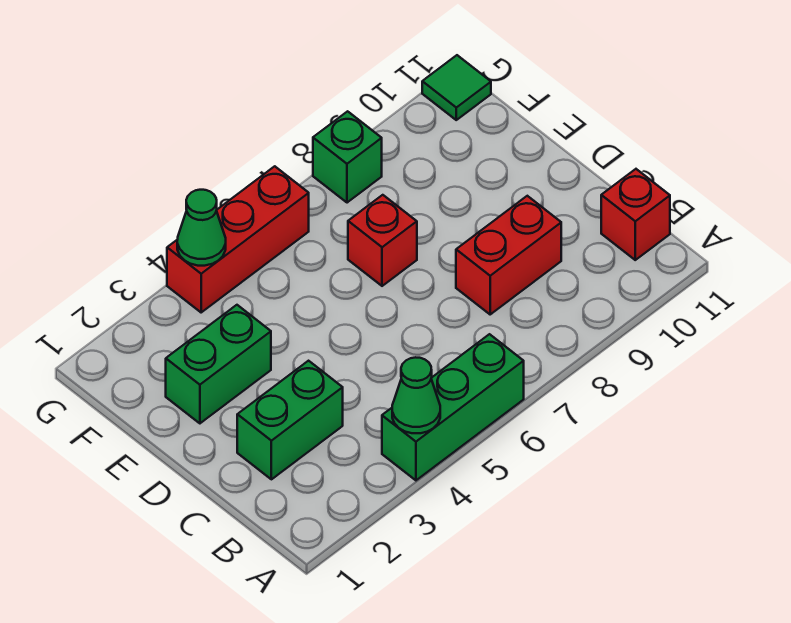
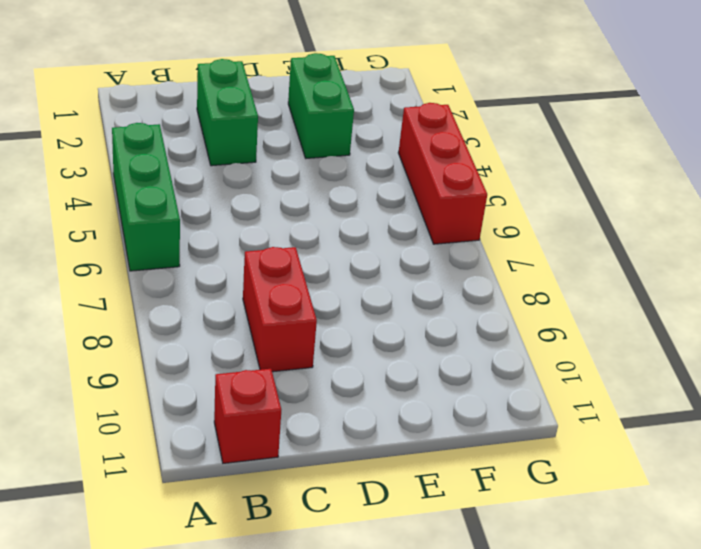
none -> red 1x1 brick [348,195,417,286]
none -> green 1x1 brick [313,111,382,203]

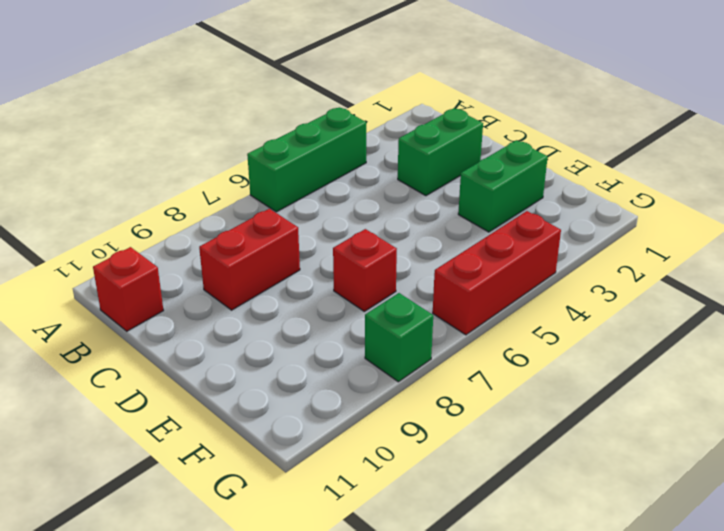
none -> green 1x1 tile [422,55,491,120]
none -> green 1x1 cone [392,357,440,433]

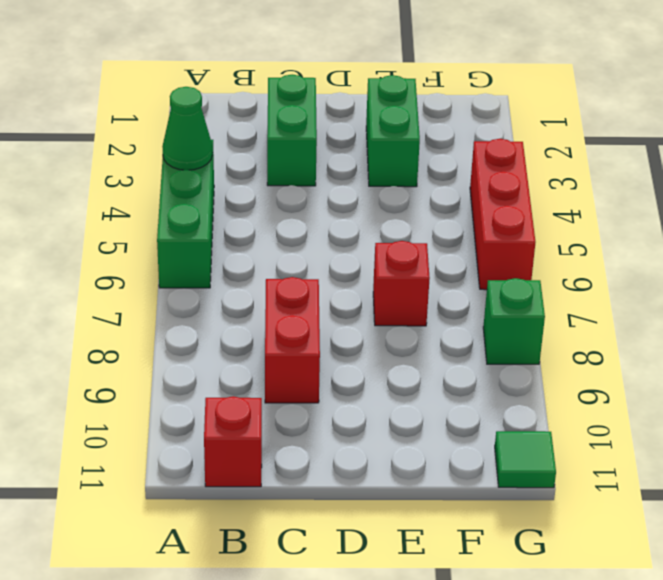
none -> green 1x1 cone [177,190,226,266]

